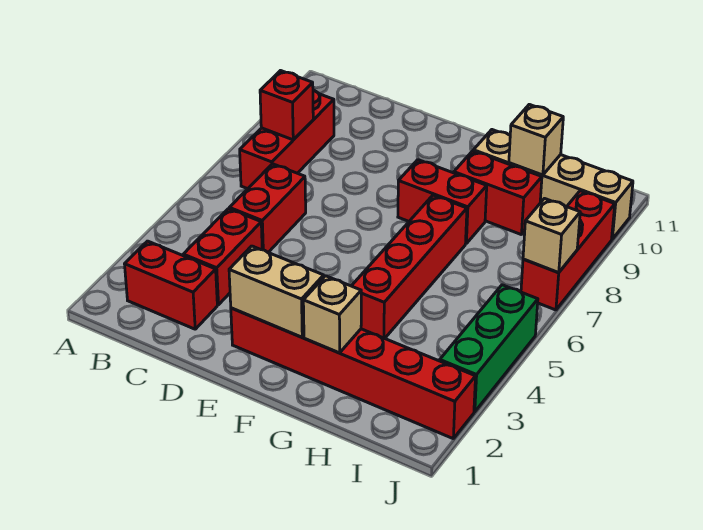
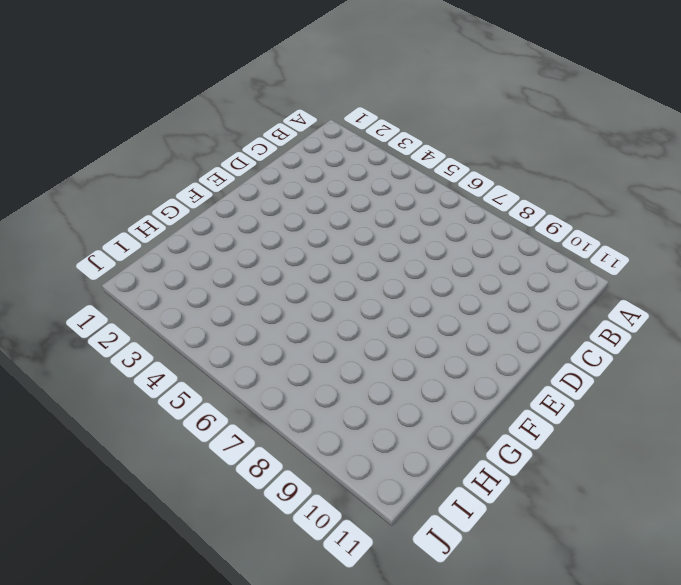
none -> red 1x2 brick [125,241,217,329]
none -> red 1x3 brick [240,90,334,189]
none -> red 1x2 brick [183,209,262,305]

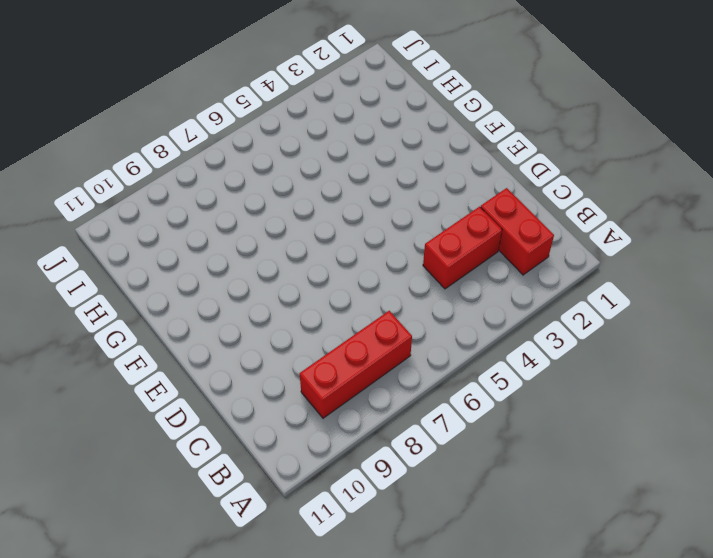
none -> red 1x2 brick [229,164,306,252]
none -> red 1x6 brick [231,308,476,438]
none -> red 1x2 brick [398,160,487,243]

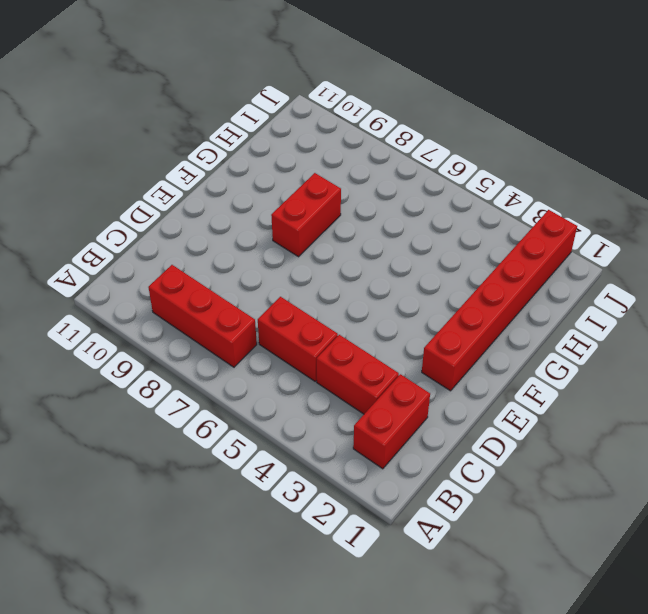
none -> red 1x4 brick [352,195,467,338]
none -> red 1x2 brick [454,151,542,235]
none -> tan 1x4 brick [473,130,633,239]

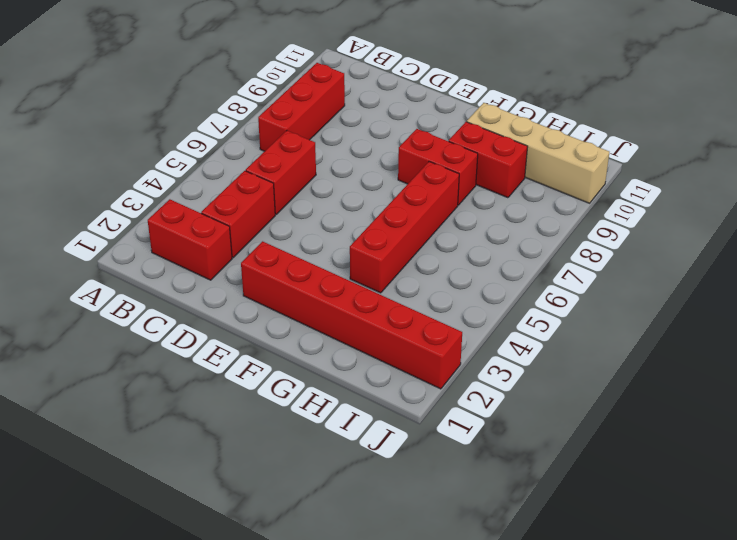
none -> green 1x3 brick [440,285,538,412]
none -> red 1x3 brick [521,191,615,310]
none -> red 1x1 brick [260,71,313,140]

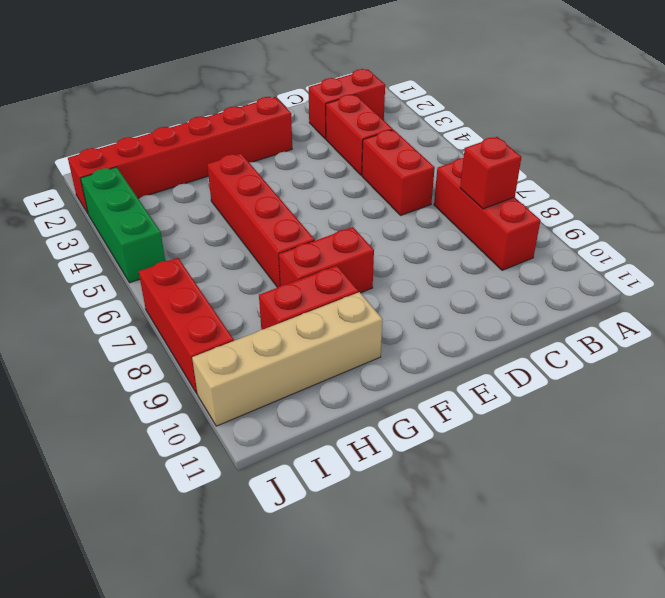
none -> tan 1x2 brick [229,246,324,337]
none -> tan 1x1 brick [303,276,361,353]
none -> tan 1x1 brick [509,104,563,175]

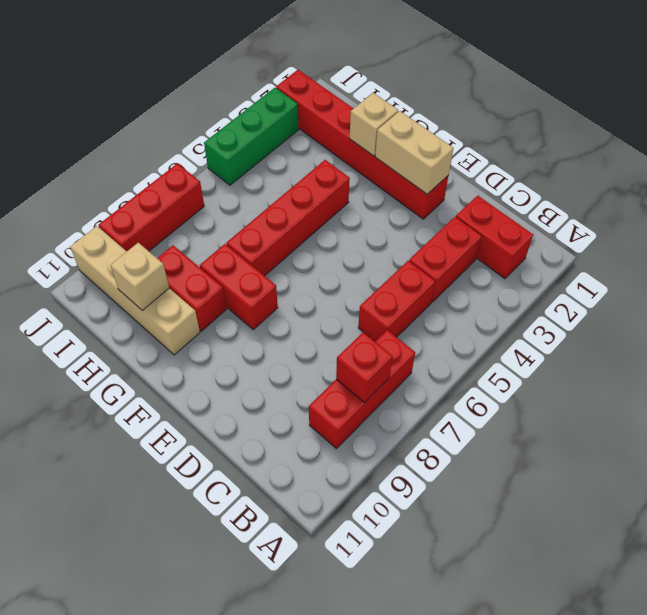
none -> tan 1x1 brick [523,199,580,272]

